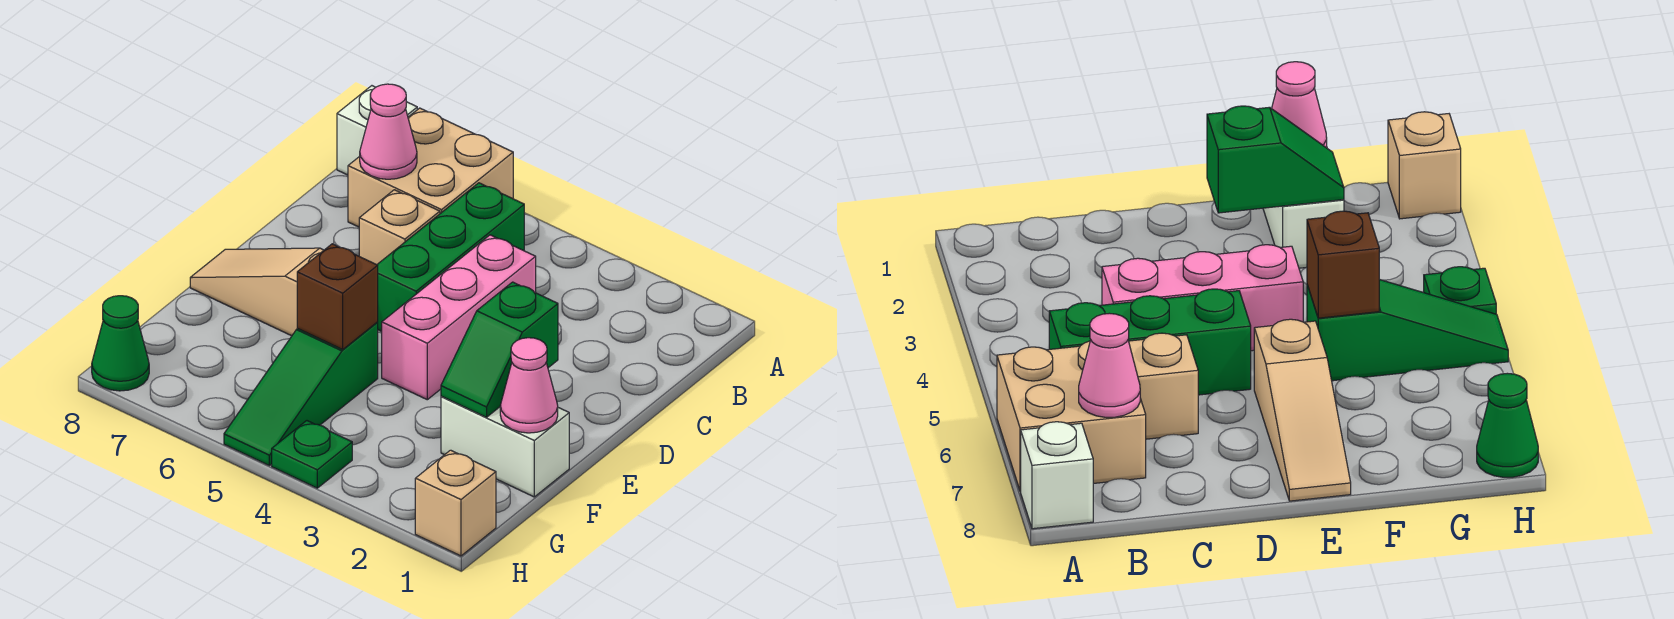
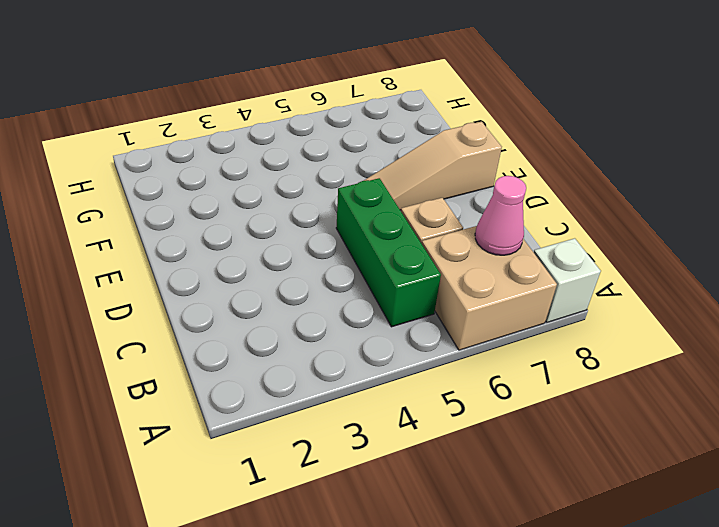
tan 1x3 slope [364,122,502,210] -> tan 1x3 slope turned to [190,248,324,336]
none -> pink 1x3 brick [382,235,536,400]
none -> white 1x2 brick [441,396,569,497]
none -> green 1x3 slope [224,322,378,466]

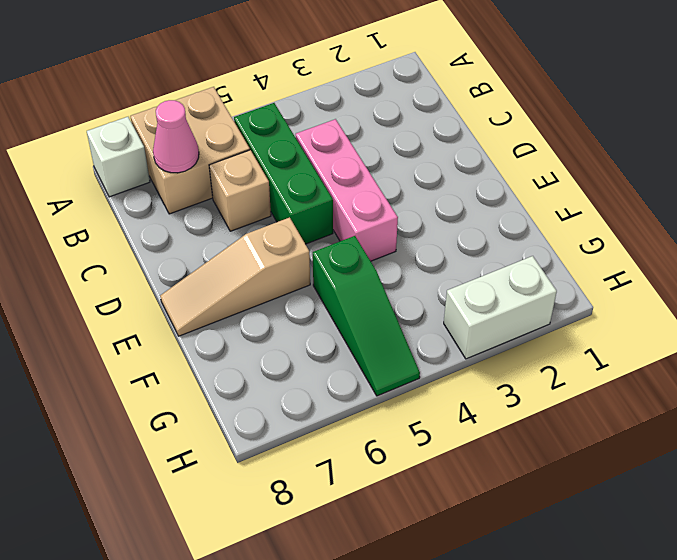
white 1x2 brick [444,256,557,359] -> white 1x2 brick moved to [441,396,569,497]
none -> tan 1x1 brick [415,450,496,556]
none -> green 1x1 plate [272,421,352,488]
none -> green 1x1 cone [92,296,149,391]

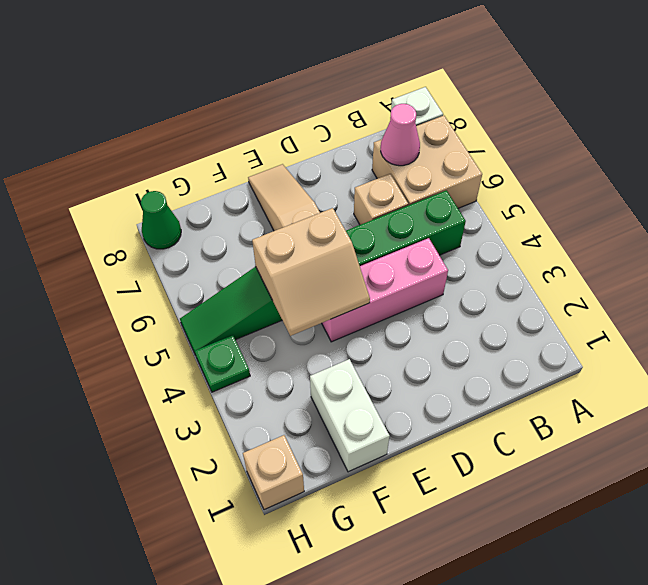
tan 2x2 slope [252,208,370,336] -> brown 1x1 brick [297,244,378,349]
none -> green 1x2 slope [441,282,558,417]
none -> pink 1x1 cone [500,338,558,433]

